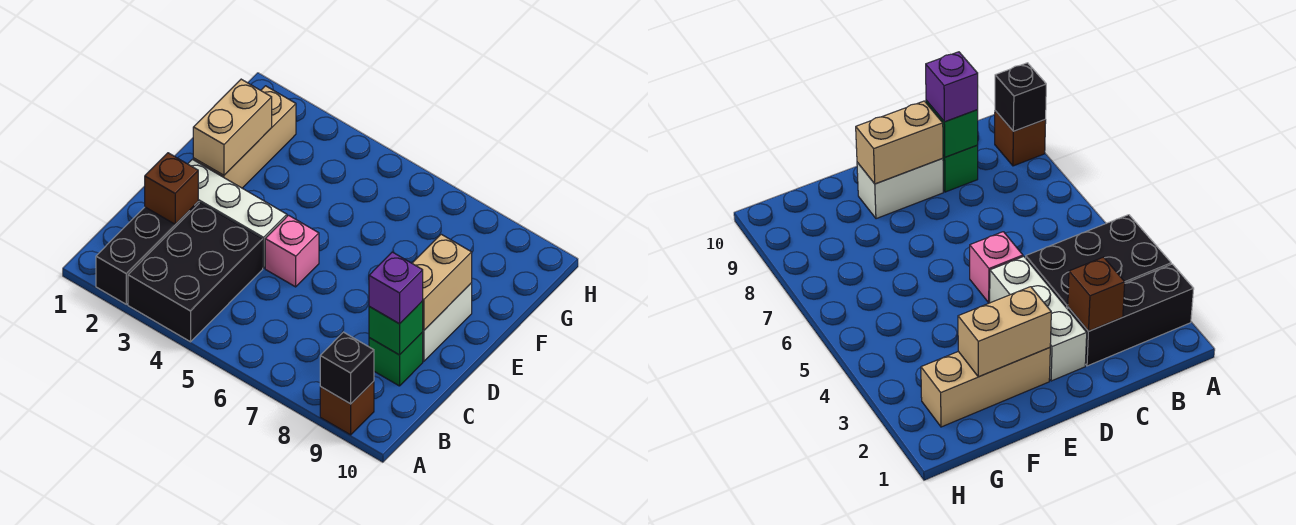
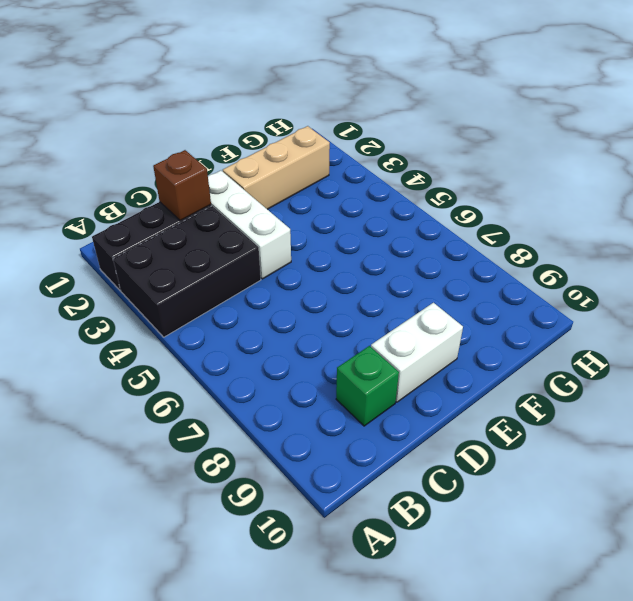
none -> brown 1x1 brick [320,381,374,435]
none -> pink 1x1 brick [265,215,319,287]
none -> black 1x1 brick [320,332,374,404]

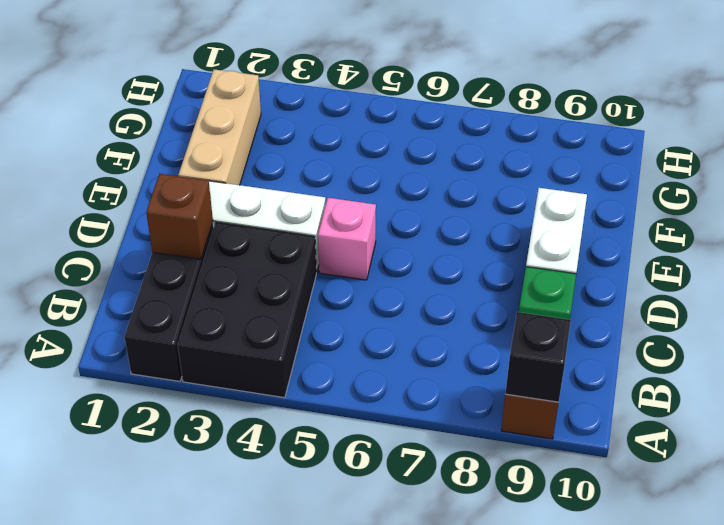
none -> green 1x1 brick [369,301,423,355]
none -> tan 1x2 brick [412,234,472,330]
none -> tan 1x2 brick [193,79,272,175]

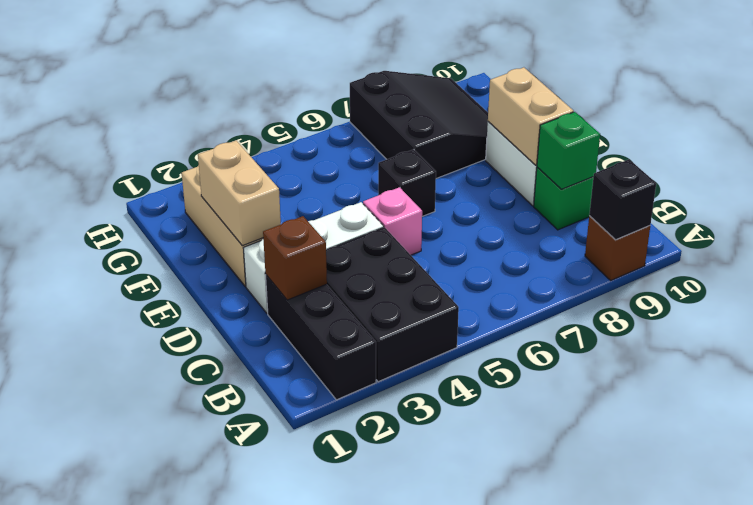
black 1x1 brick [378,149,436,216] -> none
black 3x3 slope [350,71,488,179] -> none
none -> purple 1x1 brick [369,252,423,324]

